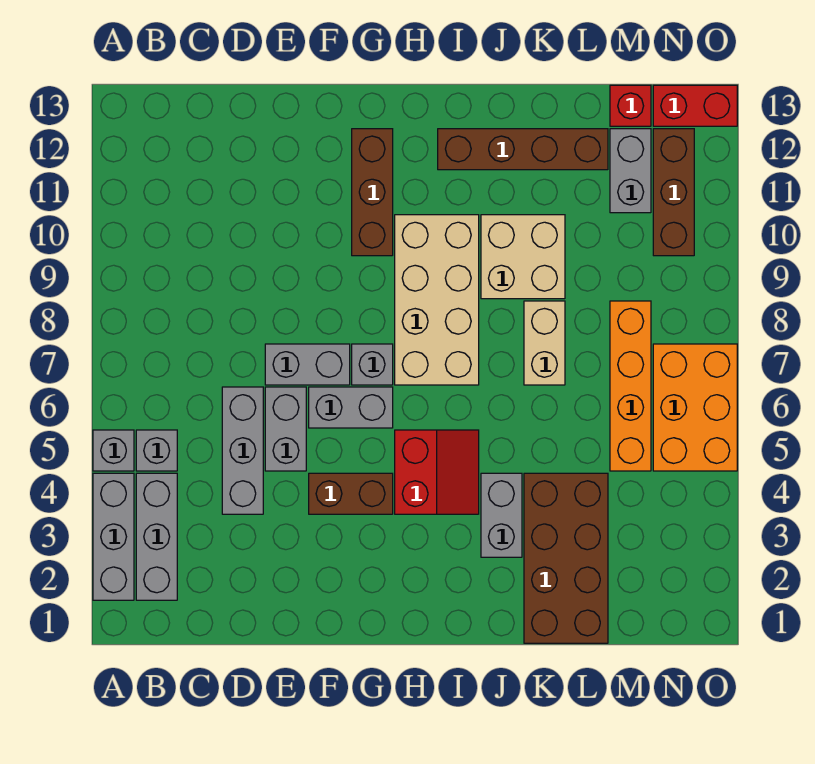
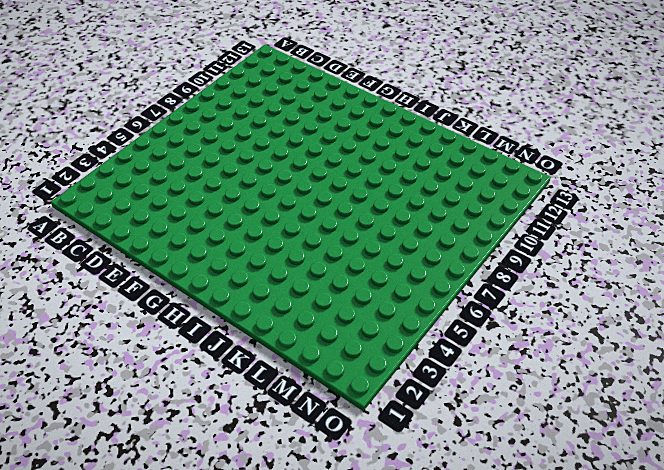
none -> grey 1x3 brick [93,473,134,600]
none -> grey 1x1 brick [93,430,134,471]
none -> grey 1x3 brick [136,473,177,600]

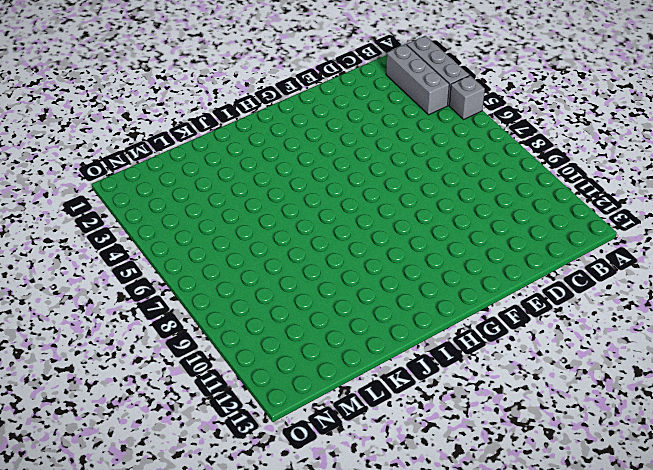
none -> grey 1x1 brick [136,430,177,471]
none -> grey 1x3 brick [222,387,263,514]
none -> grey 1x2 brick [265,387,306,471]

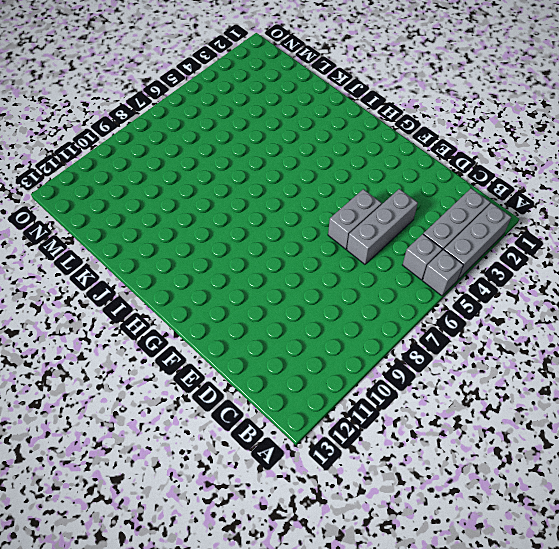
none -> grey 1x2 brick [265,344,350,385]
none -> brown 1x2 brick [309,473,393,514]
none -> grey 1x2 brick [309,387,393,428]

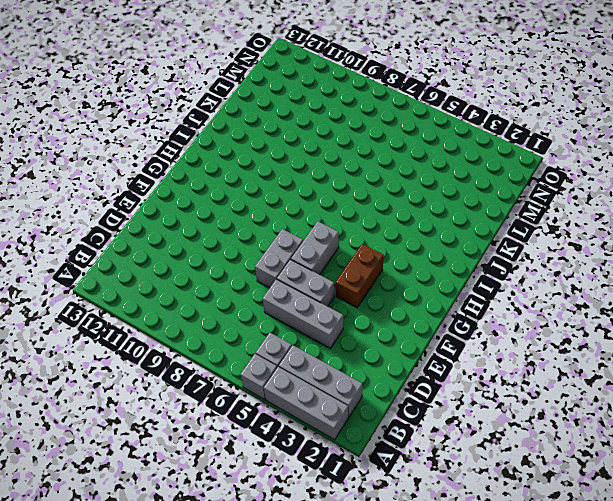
none -> grey 1x1 brick [352,344,393,385]
none -> brown 1x3 brick [352,129,393,256]
none -> red 2x2 slope [395,430,479,514]

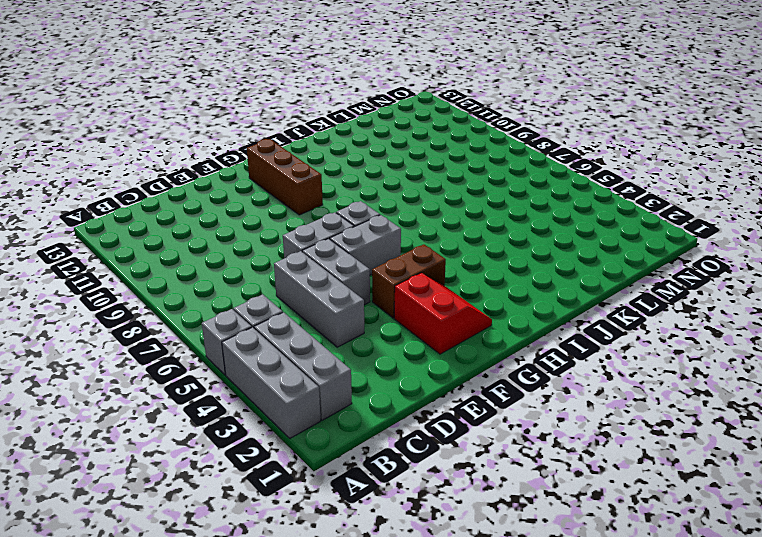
red 2x2 slope [394,273,492,354] -> red 2x2 slope moved to [395,430,479,514]
none -> tan 2x4 brick [395,215,479,385]
none -> brown 1x4 brick [438,129,608,170]
none -> grey 1x2 brick [481,473,522,557]

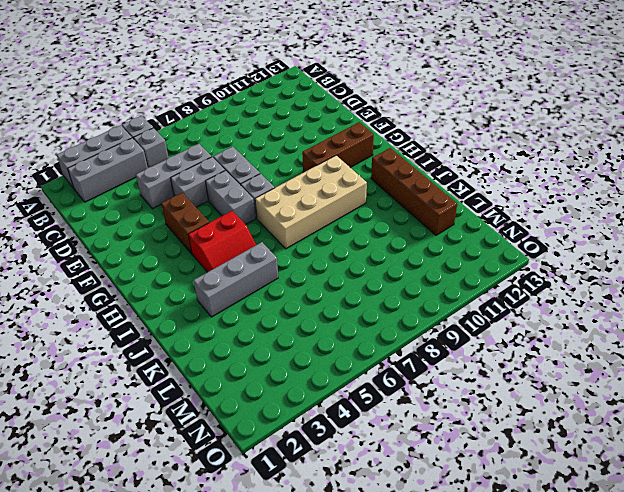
grey 1x3 brick [194,242,278,317] -> grey 1x2 brick [481,473,522,557]
none -> tan 2x2 brick [481,215,565,299]
none -> brown 2x4 brick [524,473,608,643]
none -> tan 1x2 brick [524,301,565,385]

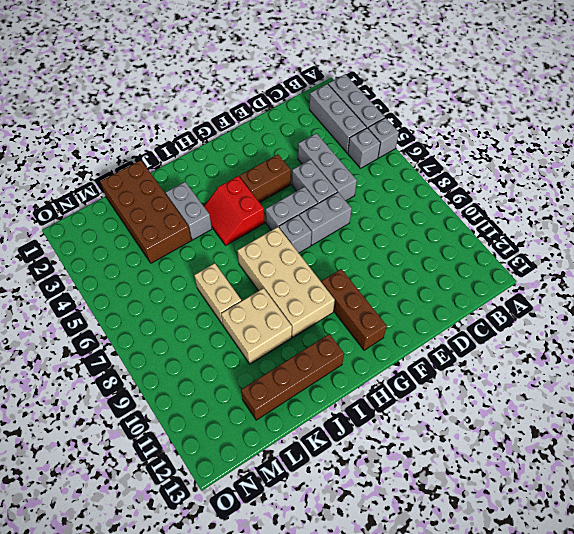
none -> orange 1x4 brick [610,301,651,471]
none -> grey 1x2 brick [610,129,651,213]
none -> red 1x1 brick [610,85,651,126]

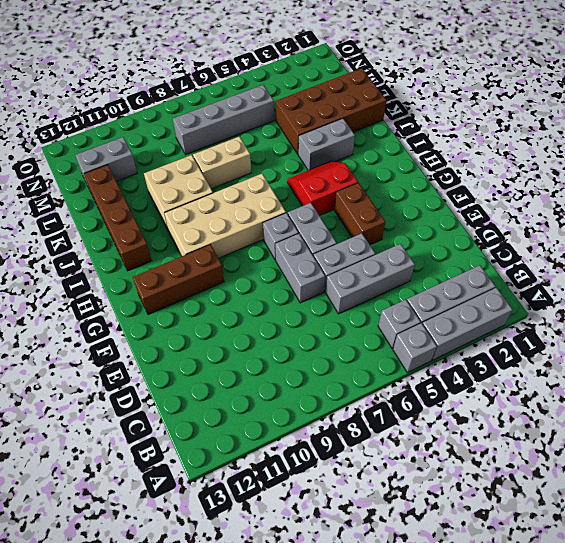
grey 1x4 brick [173,85,274,155] -> orange 1x4 brick [610,301,651,471]
none -> red 1x1 brick [610,85,651,126]
none -> orange 2x3 brick [653,344,737,471]
none -> brown 1x3 brick [653,129,694,256]

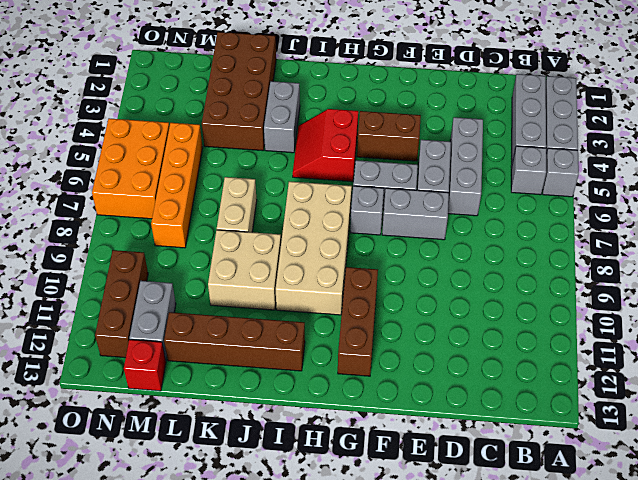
none -> red 1x2 brick [653,85,737,126]

